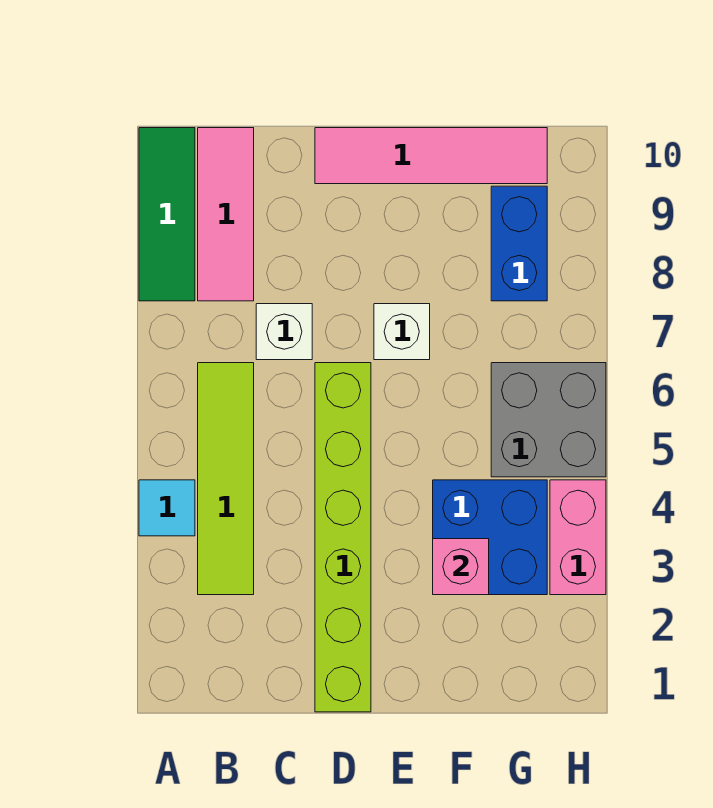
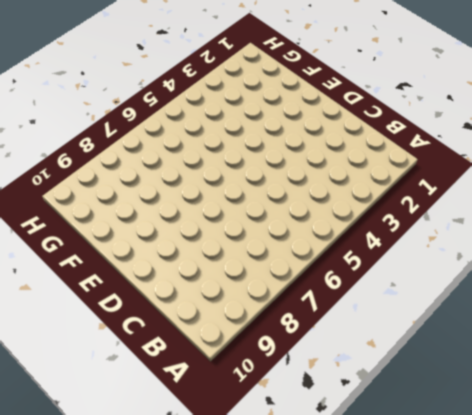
none -> cyan 1x1 tile [139,480,195,536]
none -> green 1x3 tile [139,128,195,301]
none -> lime 1x4 tile [198,363,254,595]

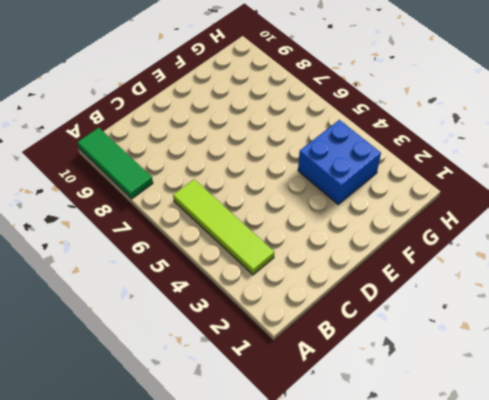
none -> cyan 1x1 tile [139,480,195,536]
none -> pink 1x3 tile [198,128,254,301]
none -> white 1x1 brick [256,304,312,360]

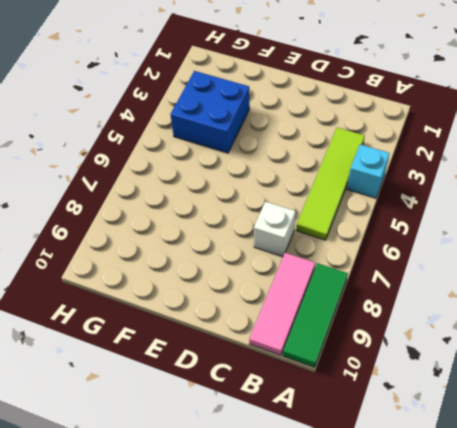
cyan 1x1 brick [347,144,389,198] -> cyan 1x1 tile [139,480,195,536]
none -> lime 1x6 brick [315,363,371,712]
none -> pink 1x4 tile [315,128,547,184]
none -> white 1x1 brick [374,304,430,360]

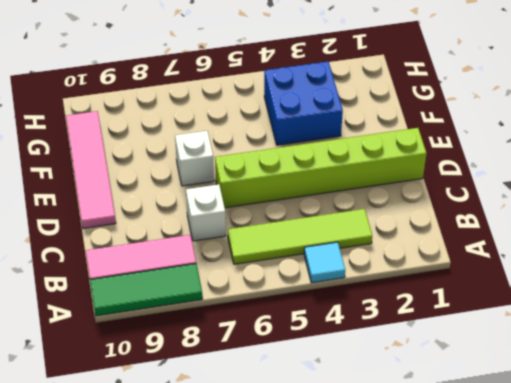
none -> grey 2x2 brick [491,363,606,477]
none -> blue 1x2 brick [491,186,547,301]
none -> pink 1x2 brick [550,480,606,595]

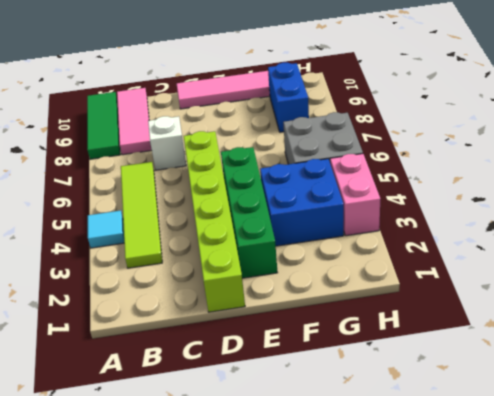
green 1x4 brick [221,147,278,278] -> none
none -> white 1x1 brick [374,304,430,360]
none -> pink 1x1 brick [433,539,489,595]

